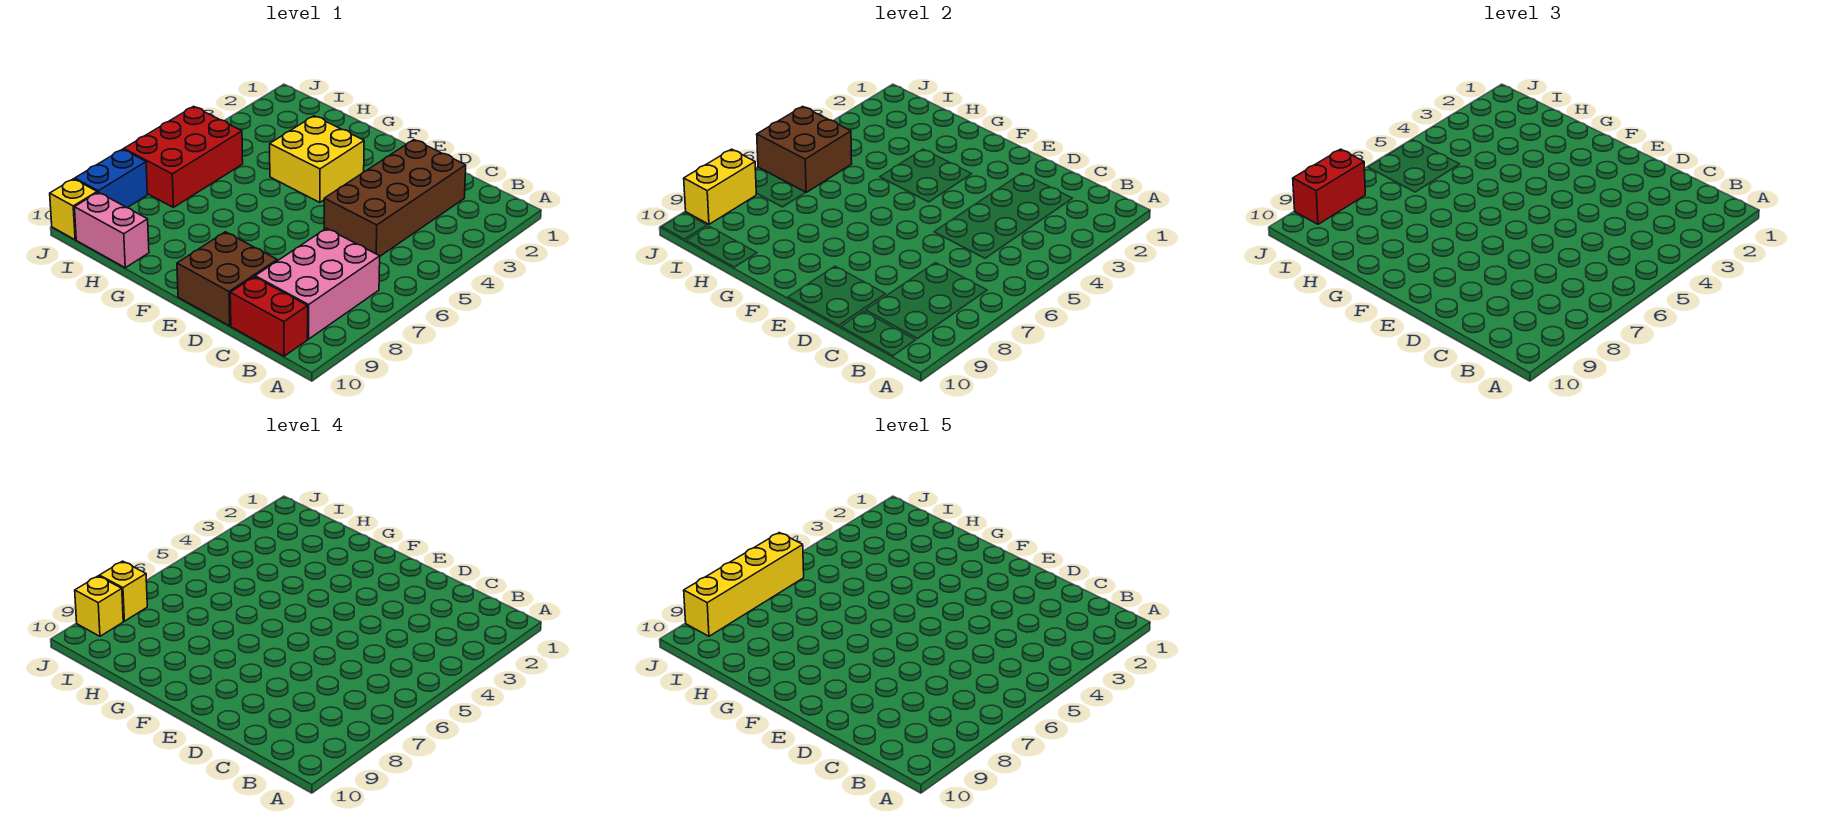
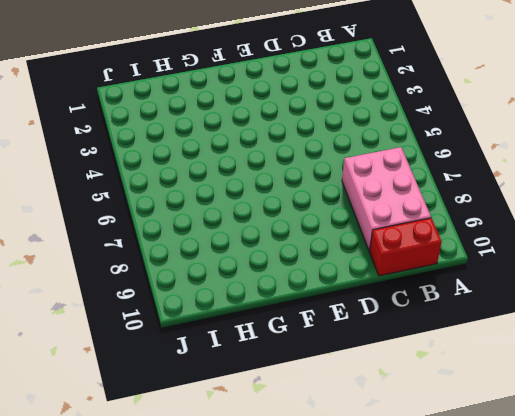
none -> brown 2x4 brick [324,140,466,256]
none -> brown 2x2 brick [177,232,277,326]
none -> yellow 2x2 brick [270,116,364,202]

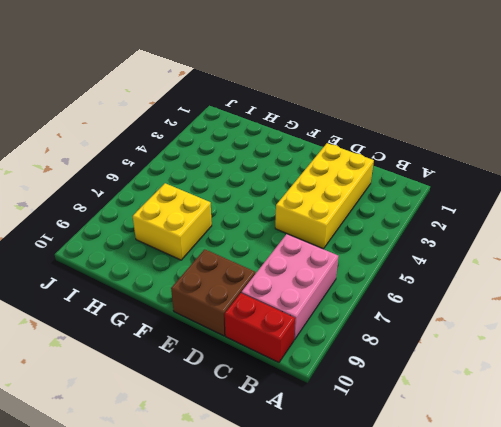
yellow 2x4 brick [275,143,374,249] -> brown 2x4 brick [324,140,466,256]
yellow 2x2 brick [133,183,212,260] -> yellow 2x2 brick moved to [270,116,364,202]
none -> pink 1x2 brick [74,192,149,268]
none -> red 2x3 brick [124,106,243,207]
none -> blue 1x2 brick [75,149,147,208]

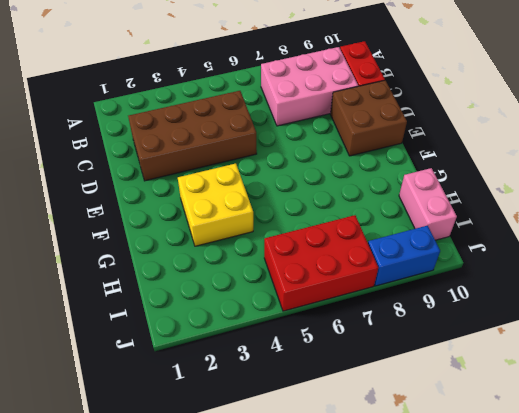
none -> yellow 1x1 brick [50,179,97,240]
none -> brown 2x2 brick [757,106,852,192]
none -> yellow 1x2 brick [684,149,756,224]

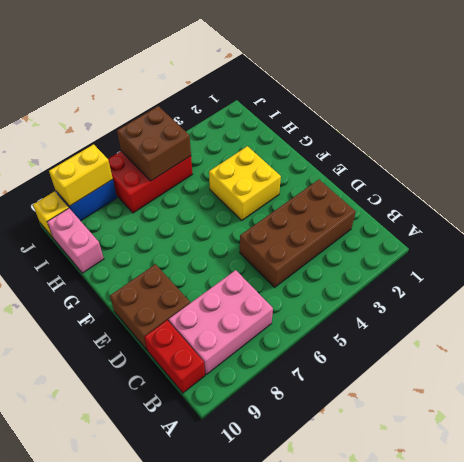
none -> red 1x2 brick [1293,149,1365,224]
none -> yellow 1x1 brick [99,561,147,621]
none -> yellow 1x1 brick [75,576,123,636]

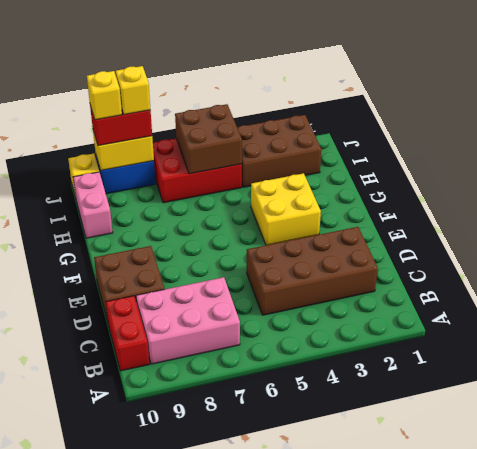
brown 2x3 brick [237,115,321,187] -> none
none -> yellow 1x4 brick [684,533,804,636]

